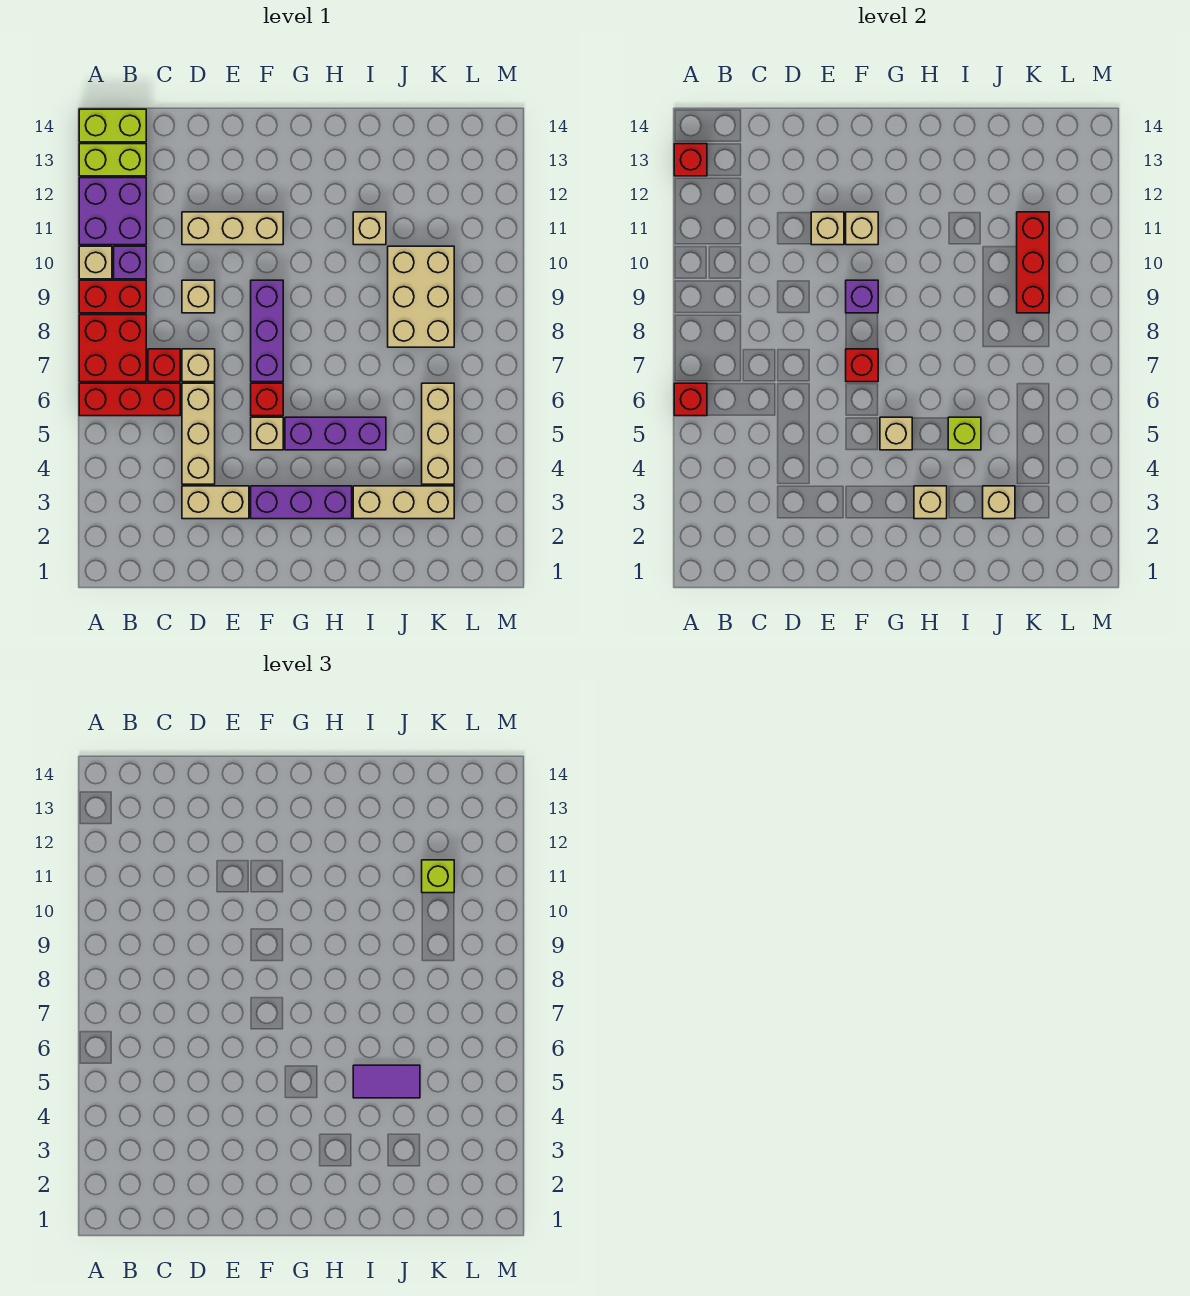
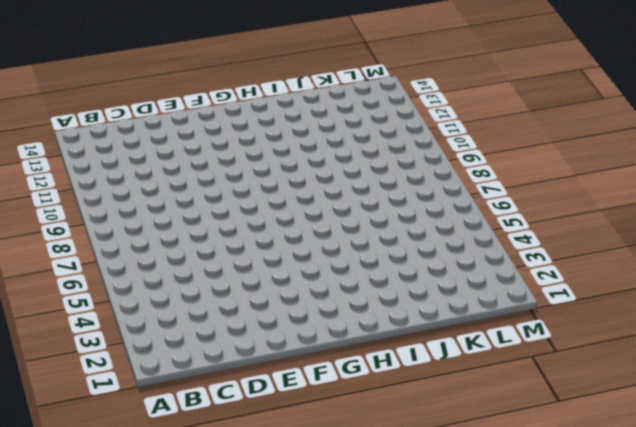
none -> red 1x3 brick [79,383,180,416]
none -> red 2x2 brick [79,315,146,382]
none -> red 1x2 brick [79,280,146,313]
none -> tan 1x1 brick [79,246,112,279]

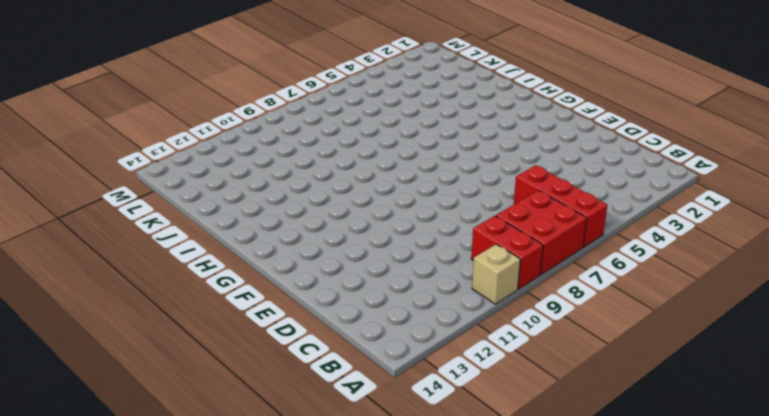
none -> purple 2x2 brick [79,178,146,245]
none -> lime 1x2 brick [79,144,146,176]
none -> lime 1x2 brick [79,109,146,142]
none -> purple 1x1 brick [114,246,146,279]

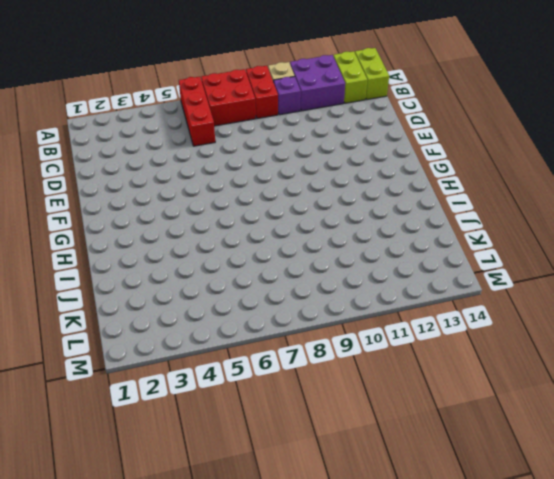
none -> red 1x1 brick [148,349,180,382]
none -> tan 1x2 brick [182,486,249,519]
none -> tan 1x3 brick [182,383,215,484]
none -> tan 1x1 brick [182,349,215,382]

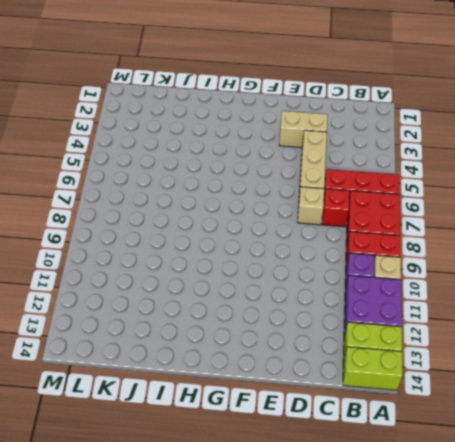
none -> tan 1x1 brick [182,280,215,313]
none -> tan 1x3 brick [182,212,283,245]
none -> purple 1x3 brick [251,486,352,519]
none -> tan 1x1 brick [251,417,283,450]

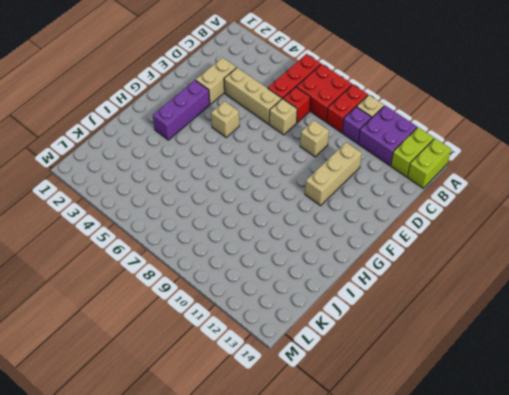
none -> red 1x1 brick [251,383,283,416]
none -> purple 1x3 brick [251,280,283,382]
none -> purple 1x3 brick [285,417,386,450]
none -> tan 1x3 brick [353,486,454,519]

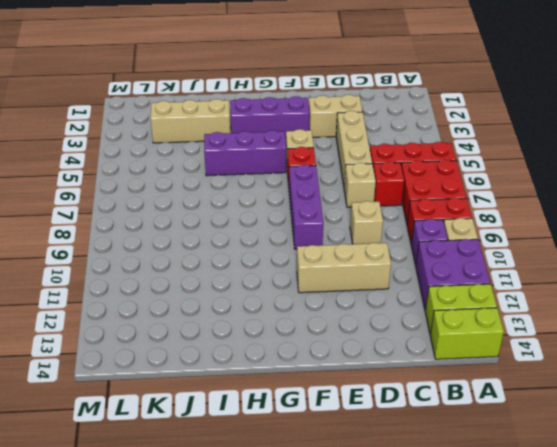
none -> tan 1x1 brick [353,212,386,245]
none -> tan 2x3 brick [388,246,454,347]
none -> tan 1x3 brick [422,383,454,484]
none -> red 1x1 brick [674,383,707,416]

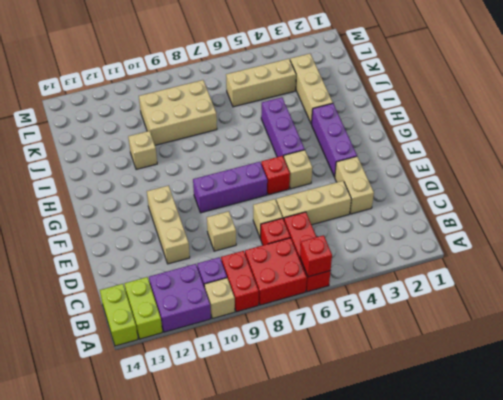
none -> red 1x1 brick [674,144,707,176]
none -> tan 1x1 brick [811,212,844,245]
none -> red 1x1 brick [846,349,878,382]
none -> purple 1x1 brick [846,280,878,313]

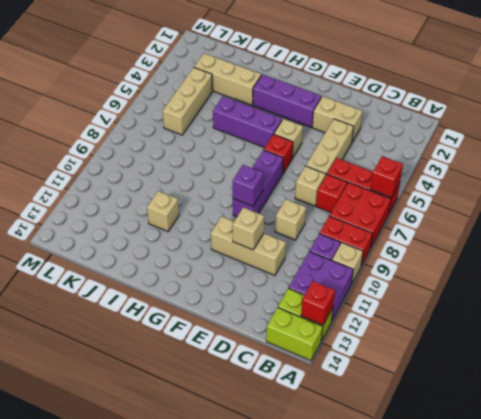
none -> tan 2x3 brick [388,246,454,347]
none -> red 1x1 brick [846,349,878,382]
none -> tan 1x1 brick [846,212,878,245]
none -> tan 1x1 brick [880,417,912,450]

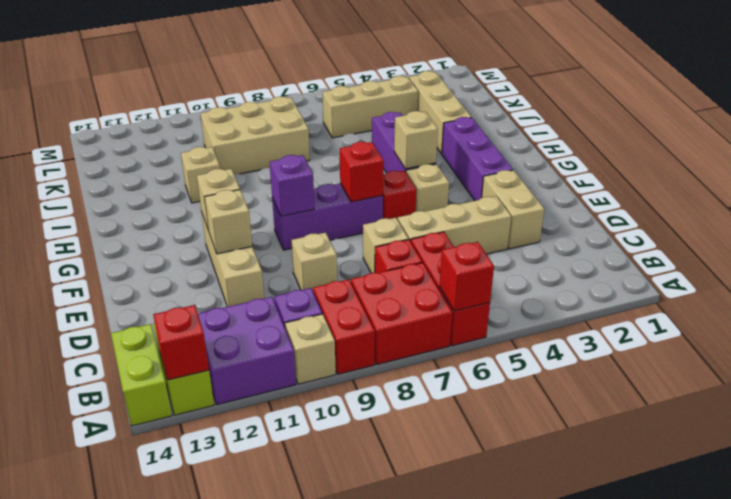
none -> tan 1x1 brick [914,486,947,519]
none -> lime 1x1 brick [948,417,981,450]
none -> tan 1x1 brick [983,486,1015,519]
none -> red 1x3 brick [1017,212,1049,313]

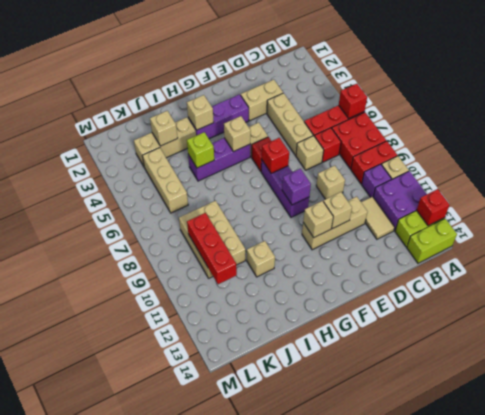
tan 1x2 tile [361,197,395,239] -> none
none -> purple 1x2 tile [353,1065,420,1098]
none -> lime 1x1 brick [422,860,454,893]

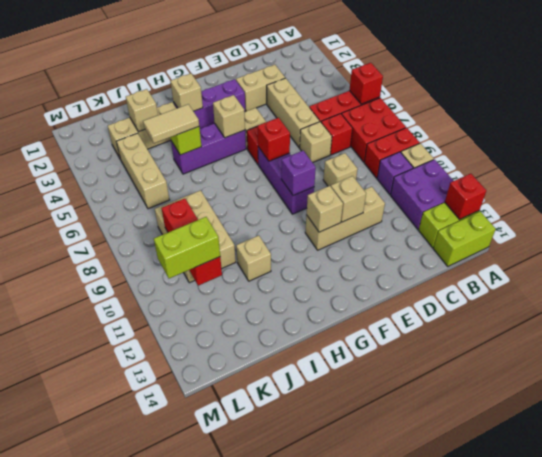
tan 1x2 tile [143,104,199,143] -> purple 1x2 tile [353,1065,420,1098]
lime 1x2 brick [154,217,220,278] -> lime 1x1 brick [422,860,454,893]

